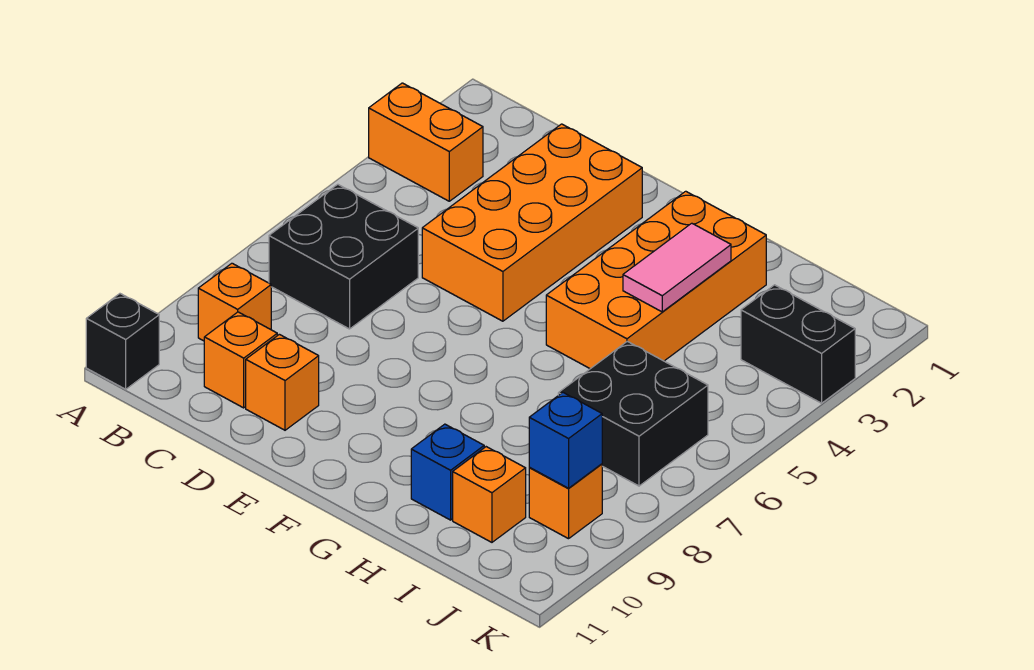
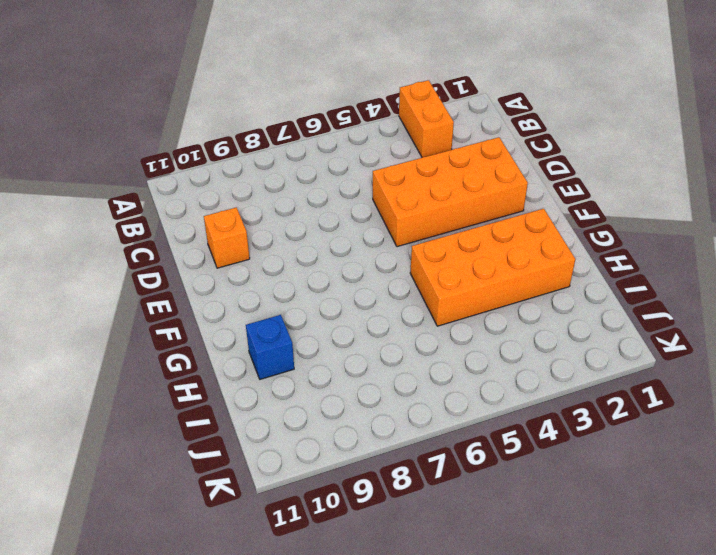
none -> black 1x1 brick [86,294,159,389]
none -> black 2x2 brick [269,184,418,329]
none -> orange 1x1 brick [198,263,271,341]

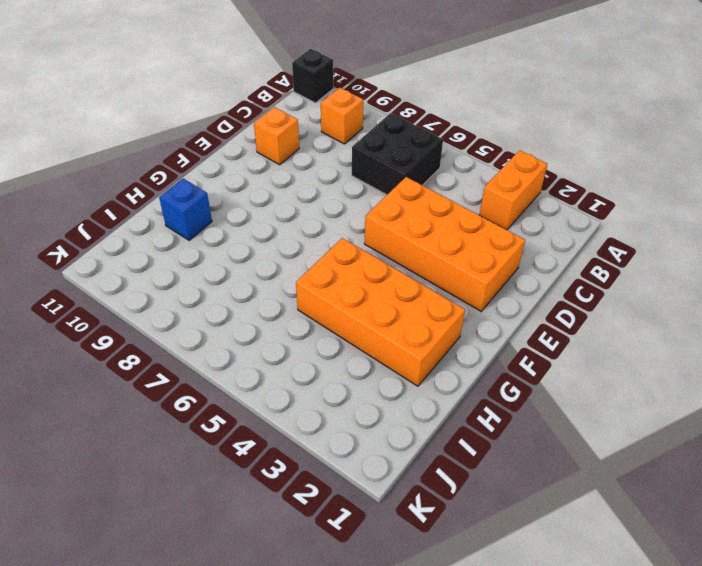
none -> orange 1x1 brick [204,312,277,408]
none -> black 2x2 brick [558,341,708,486]
none -> orange 1x1 brick [453,447,526,542]

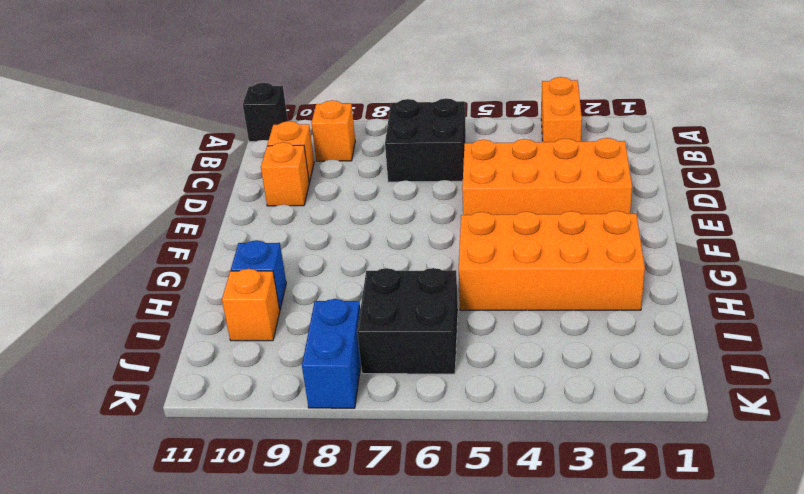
blue 1x2 brick [302,299,361,408] -> none
none -> black 1x2 brick [741,285,855,403]
none -> orange 1x1 brick [529,464,602,539]
none -> pink 1x2 tile [623,223,731,312]

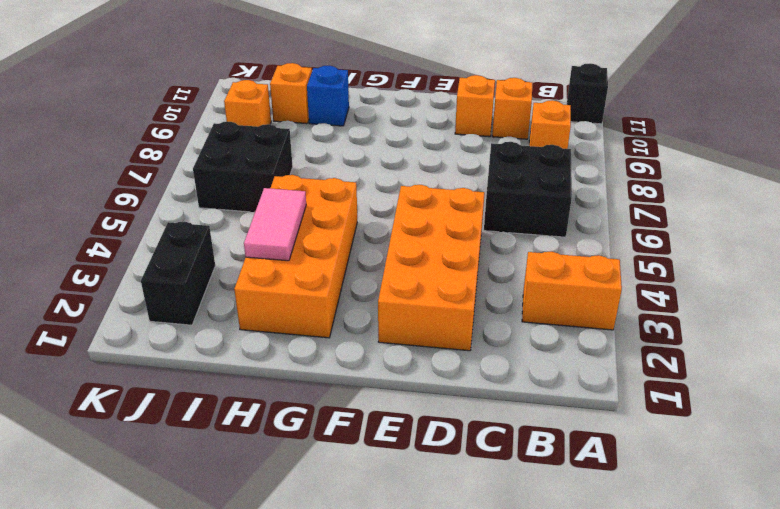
black 1x2 brick [141,222,215,325] -> black 1x2 brick turned to [741,285,855,403]
none -> blue 1x1 brick [529,392,602,488]

